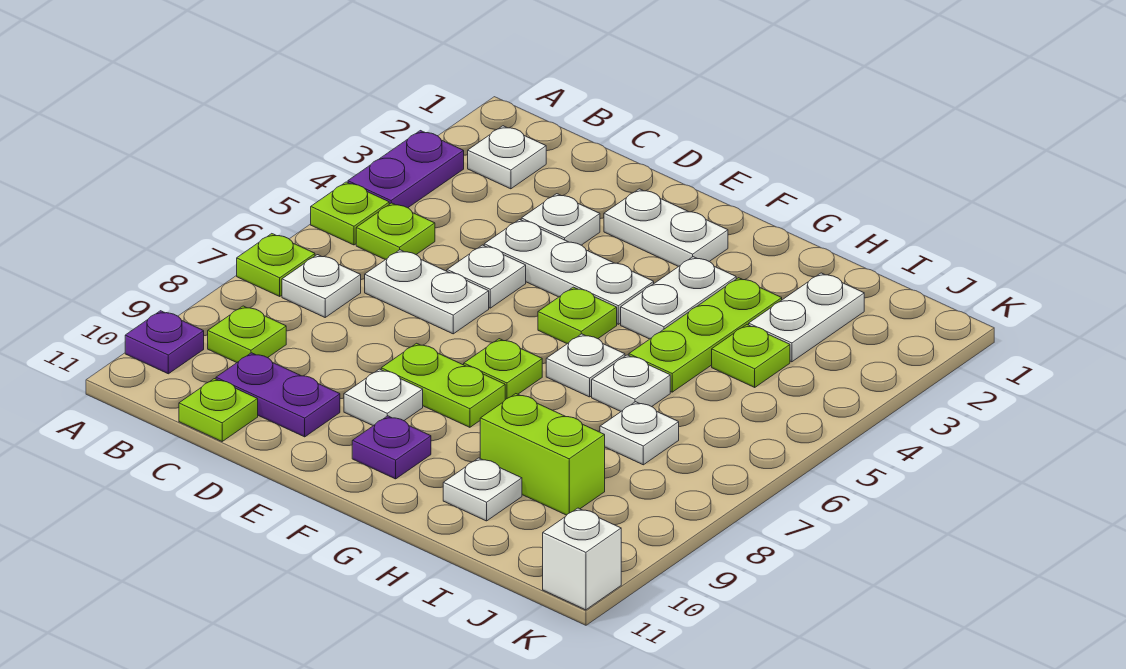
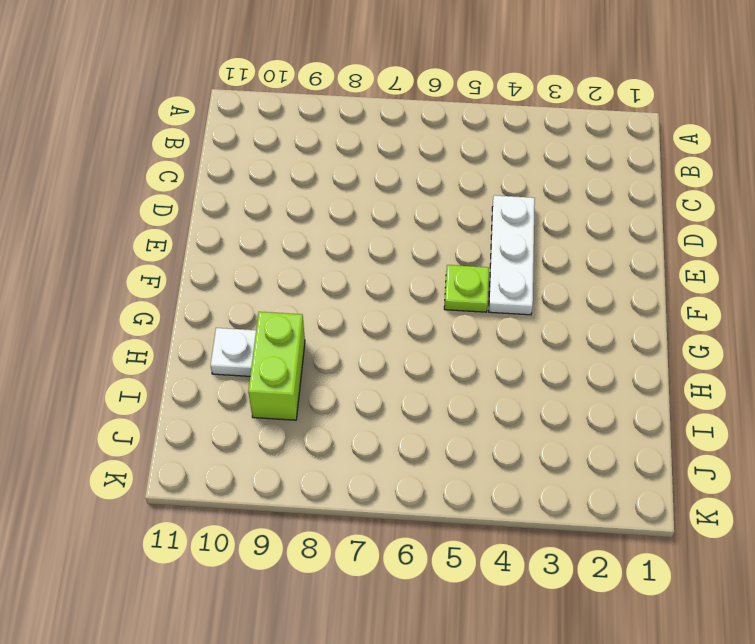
none -> purple 1x2 plate [348,131,464,208]
none -> lime 1x1 plate [311,182,389,245]
none -> lime 1x1 plate [237,234,315,296]
none -> purple 1x1 plate [125,311,204,374]

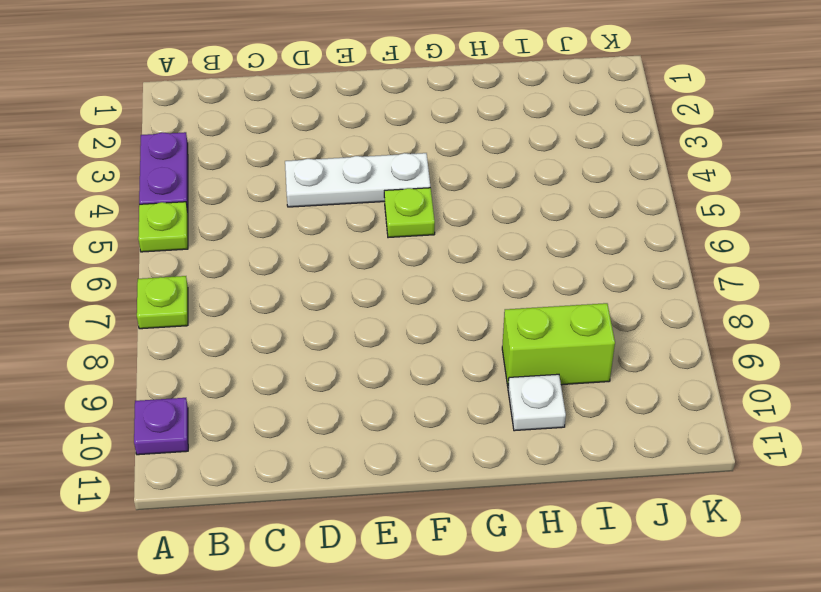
none -> white 1x1 plate [468,126,546,189]
none -> lime 1x1 plate [356,203,435,260]
none -> white 1x1 plate [282,255,361,317]
none -> lime 1x1 plate [208,306,286,363]

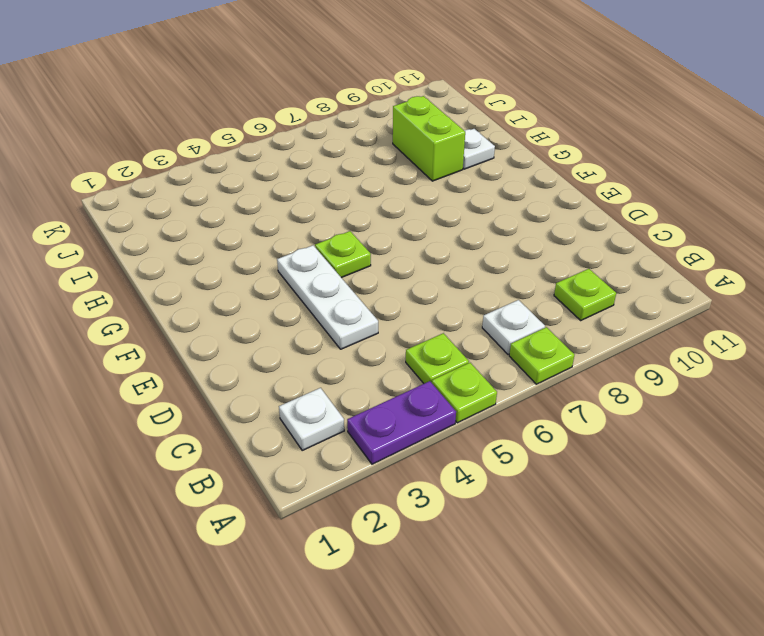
none -> purple 1x1 plate [125,311,204,374]
none -> white 1x2 plate [365,250,489,334]
none -> purple 1x2 plate [216,353,340,437]
none -> lime 1x1 plate [179,379,258,441]

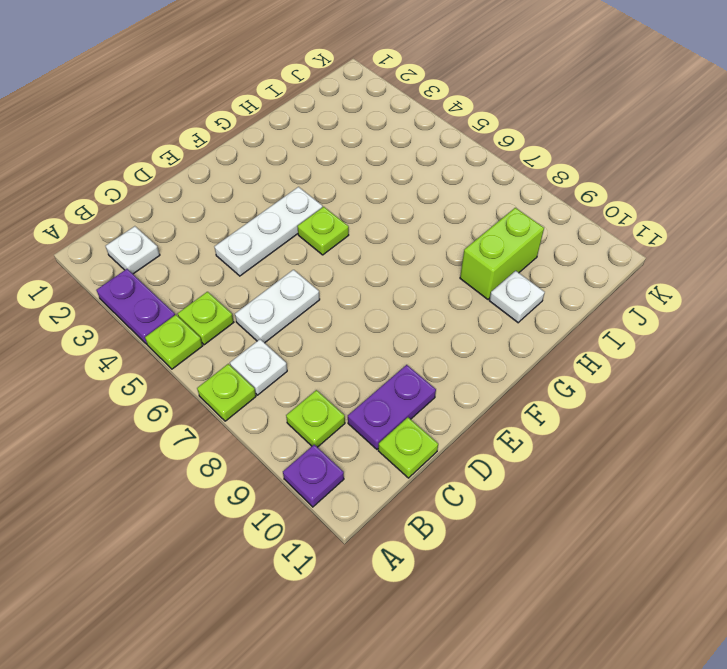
none -> white 1x1 plate [521,194,600,245]
none -> white 1x1 plate [447,245,526,308]
none -> white 1x2 plate [604,189,728,267]
none -> lime 1x2 plate [381,343,505,427]

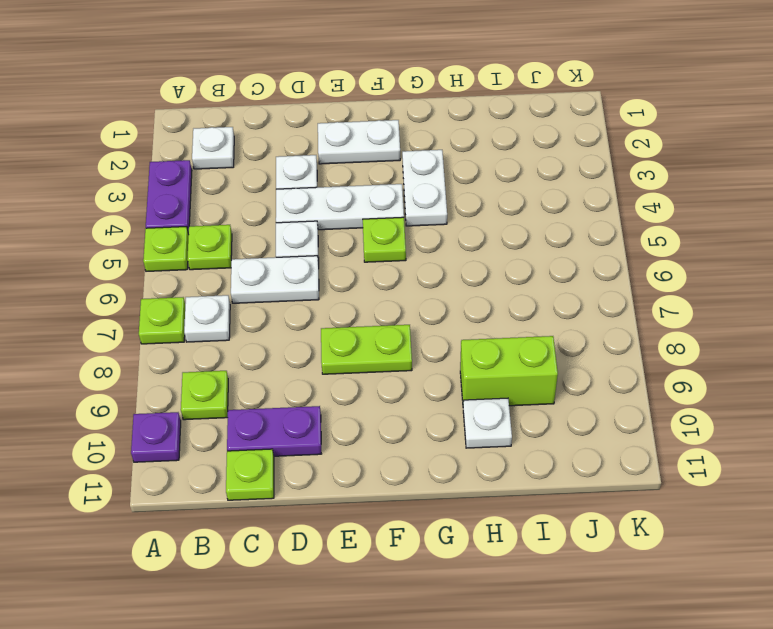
none -> white 1x1 plate [344,369,423,426]
none -> lime 1x1 plate [464,339,542,400]
none -> purple 1x1 plate [352,416,431,479]
none -> white 1x1 plate [546,334,625,397]

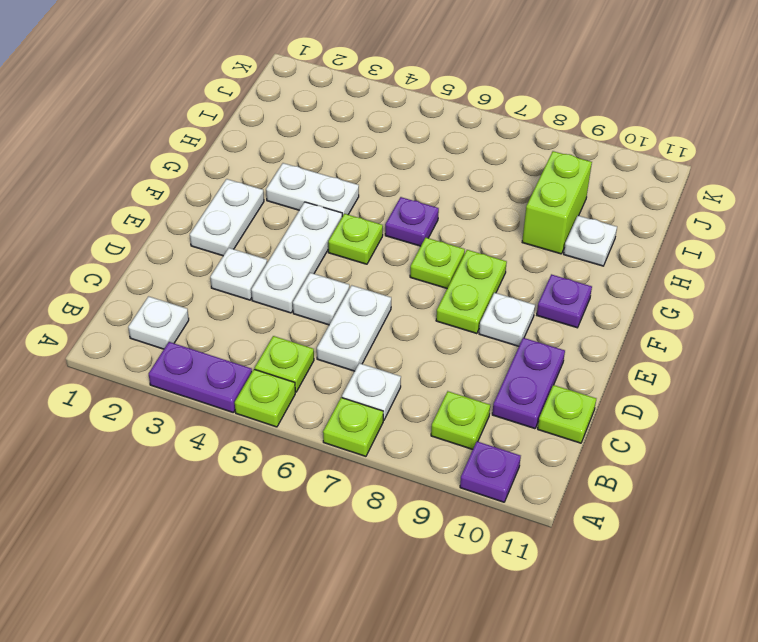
purple 1x1 plate [385,197,439,246] -> white 1x1 plate [546,334,625,397]
none -> lime 1x3 plate [629,278,782,392]
none -> white 1x1 plate [592,355,670,411]
none -> white 1x2 plate [749,273,864,362]
none -> lime 1x1 plate [712,325,790,387]

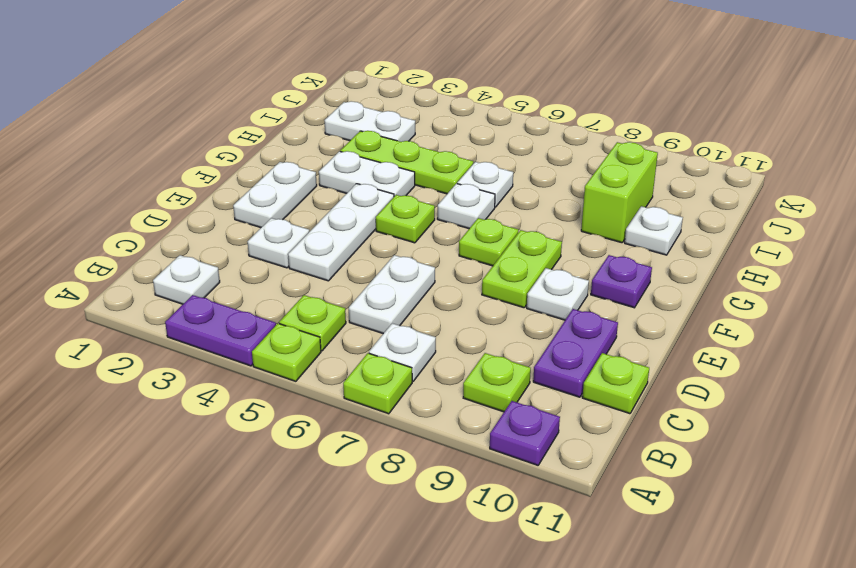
none -> white 1x1 plate [447,245,526,308]
none -> lime 1x1 plate [712,325,790,387]
none -> white 1x1 plate [600,402,679,465]
none -> white 1x1 brick [543,508,621,610]

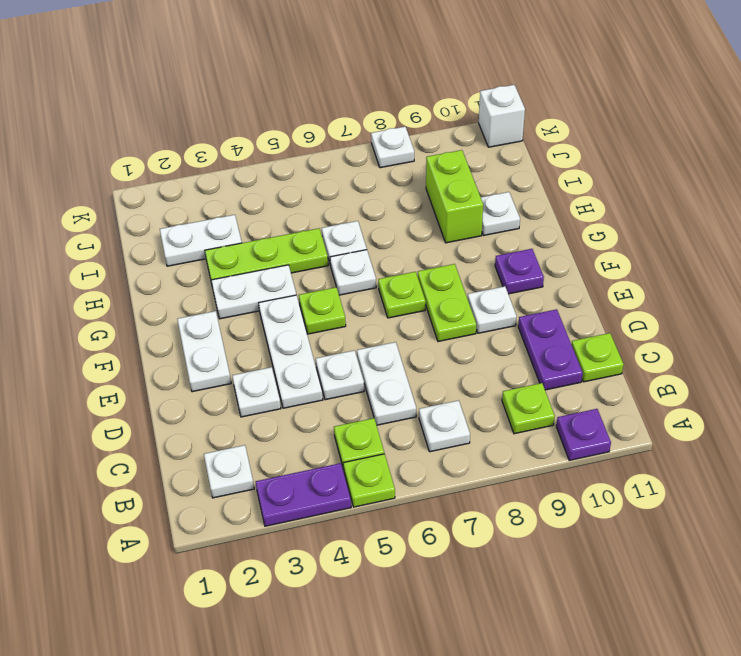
white 1x1 plate [371,127,414,168] -> white 1x1 plate moved to [600,402,679,465]
none -> lime 1x1 plate [237,234,315,296]
none -> lime 1x1 plate [712,325,790,387]

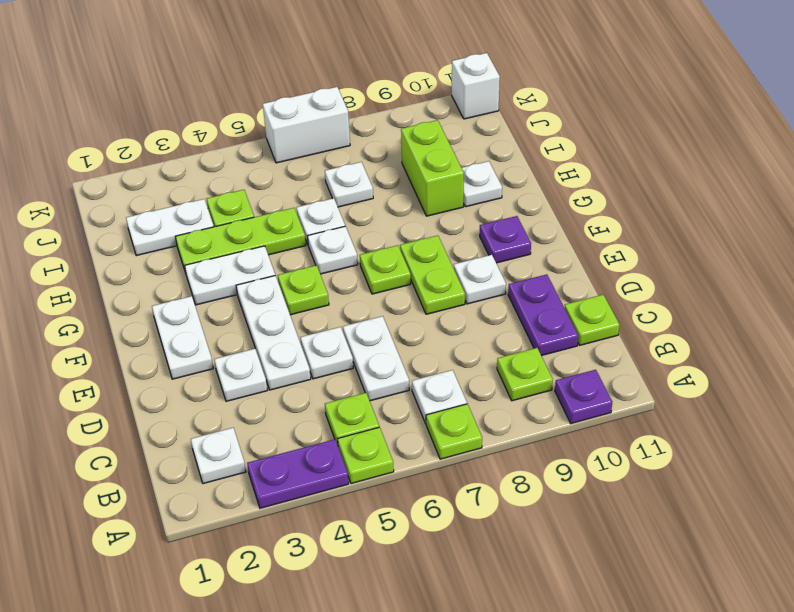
white 1x2 brick [263,87,350,163] -> none

